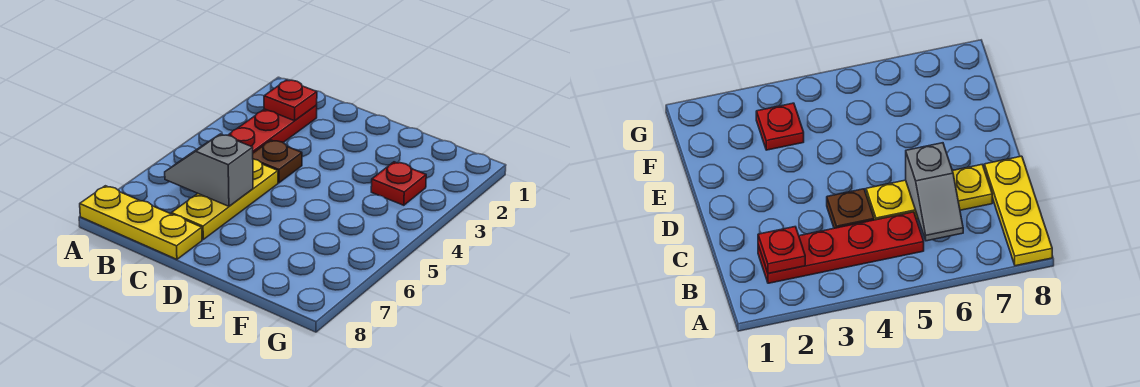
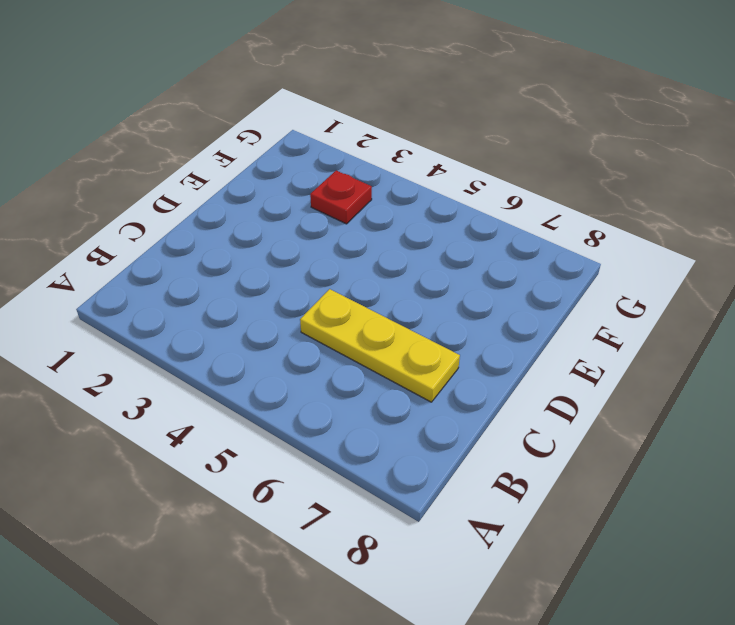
none -> yellow 1x3 plate [80,186,202,259]
none -> red 1x4 plate [228,105,317,153]

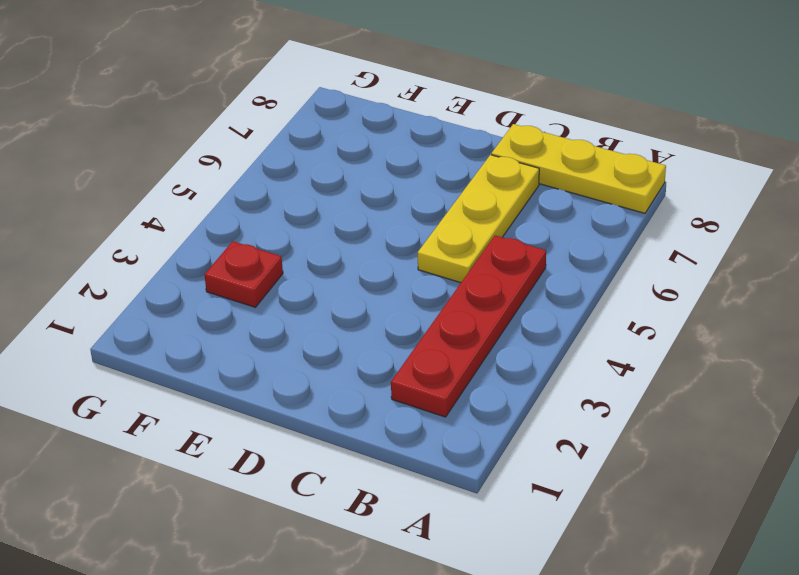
none -> brown 1x1 plate [253,140,302,183]
none -> red 1x1 plate [264,80,317,121]

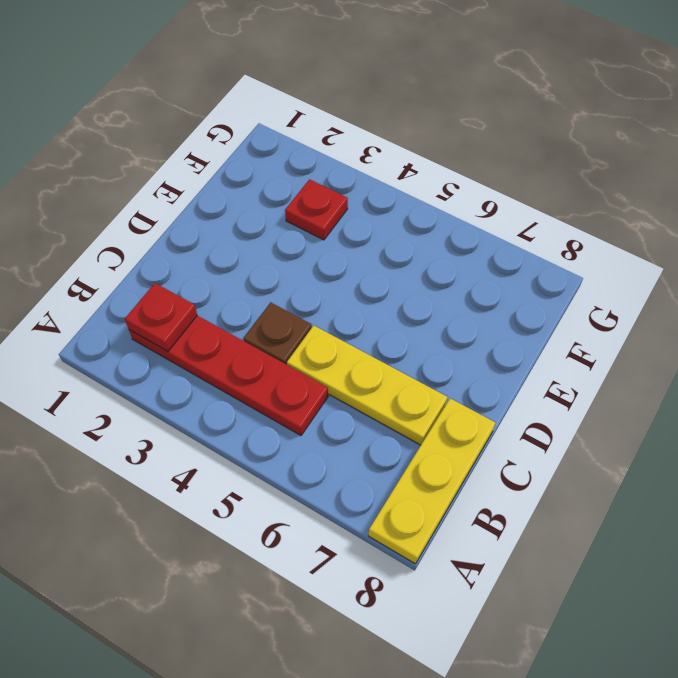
none -> grey 1x2 slope [165,134,253,206]

